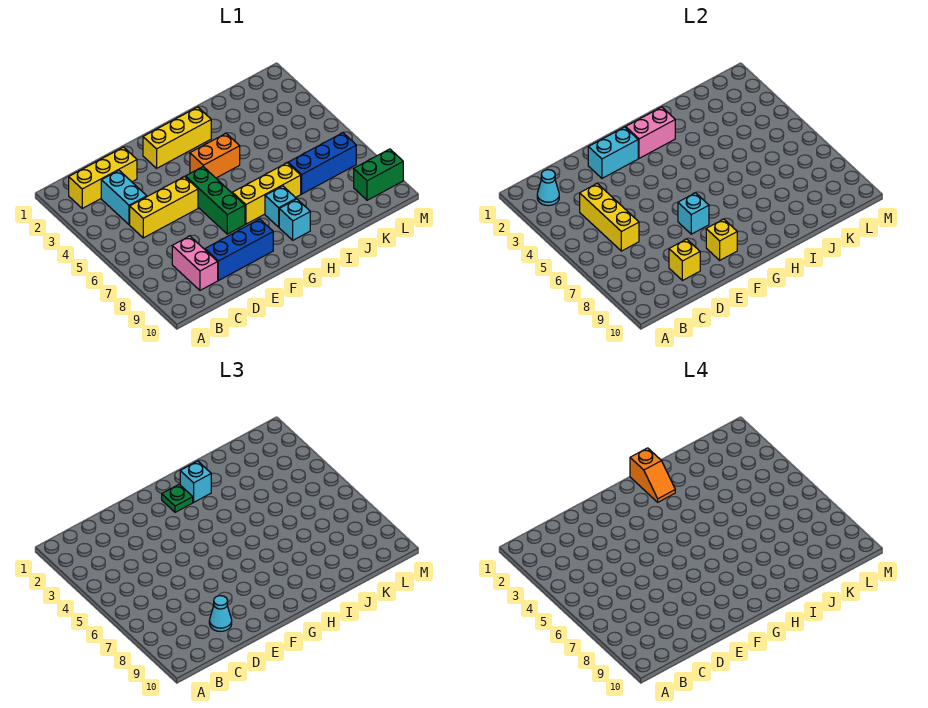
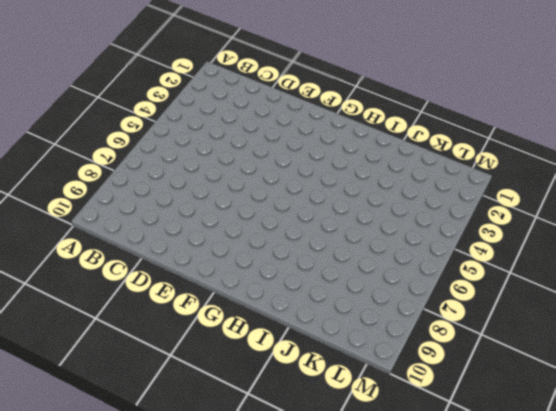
none -> yellow 1x3 brick [69,147,137,208]
none -> cyan 1x2 brick [101,171,147,225]
none -> yellow 1x3 brick [130,177,198,238]

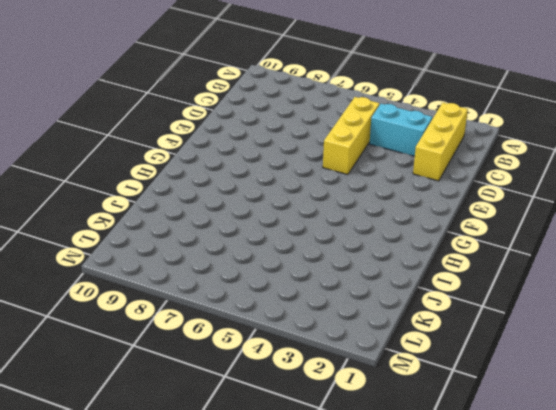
none -> pink 1x2 brick [172,236,218,290]
none -> blue 1x3 brick [205,219,273,281]
none -> yellow 1x3 brick [143,107,211,168]

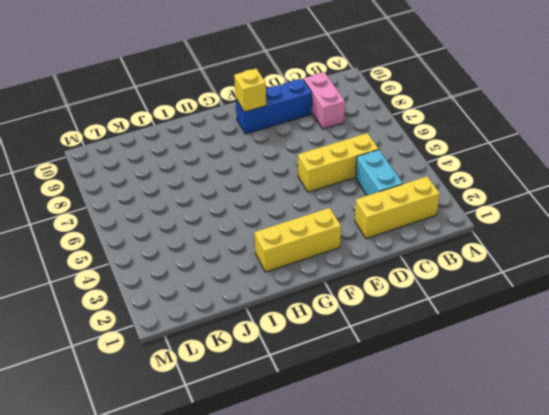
none -> green 1x3 brick [186,167,245,234]
none -> orange 1x2 brick [190,134,240,178]
none -> yellow 1x3 brick [232,163,301,224]

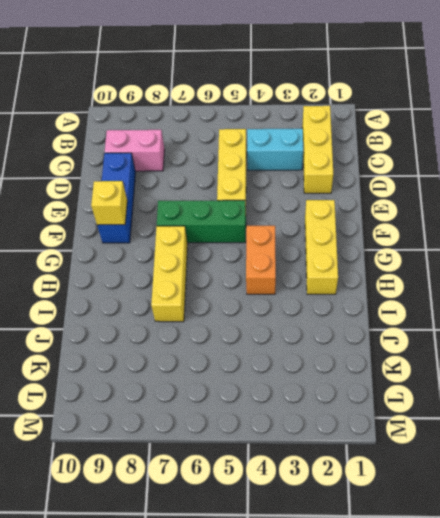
none -> cyan 1x1 brick [265,186,296,227]
none -> cyan 1x1 brick [279,199,310,240]
none -> blue 1x3 brick [288,133,356,194]

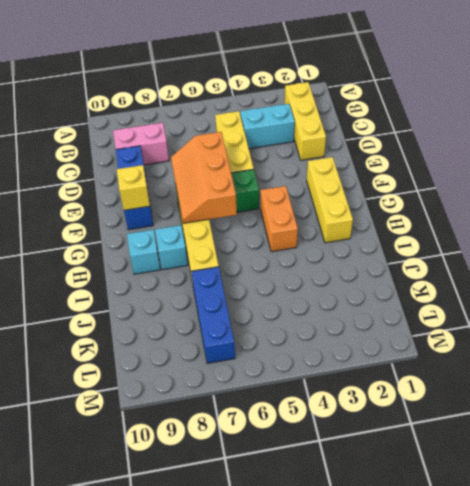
orange 2x3 slope [171,132,237,223] -> cyan 1x1 brick [678,193,709,234]
none -> green 1x2 brick [354,149,403,200]
none -> cyan 1x1 cone [537,170,559,206]
none -> yellow 1x3 brick [580,184,639,251]

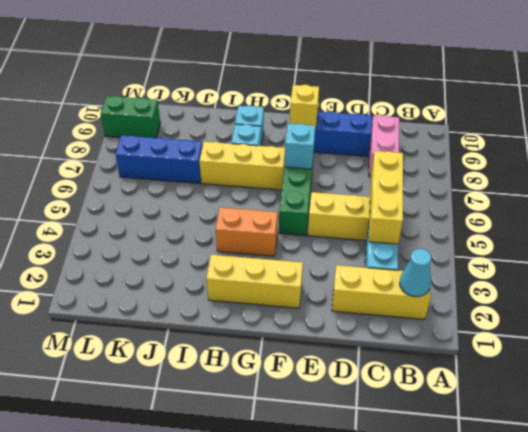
none -> yellow 1x1 brick [669,239,700,281]
none -> cyan 1x2 brick [588,127,638,178]
none -> pink 1x2 brick [626,107,675,158]

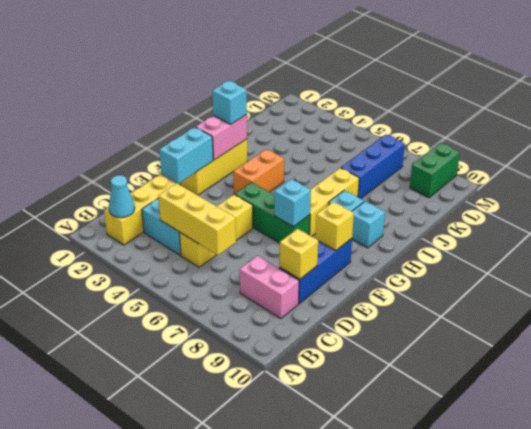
none -> cyan 1x1 cone [209,596,232,631]
none -> green 1x1 plate [162,484,193,512]
none -> orange 1x2 slope [630,448,675,502]

